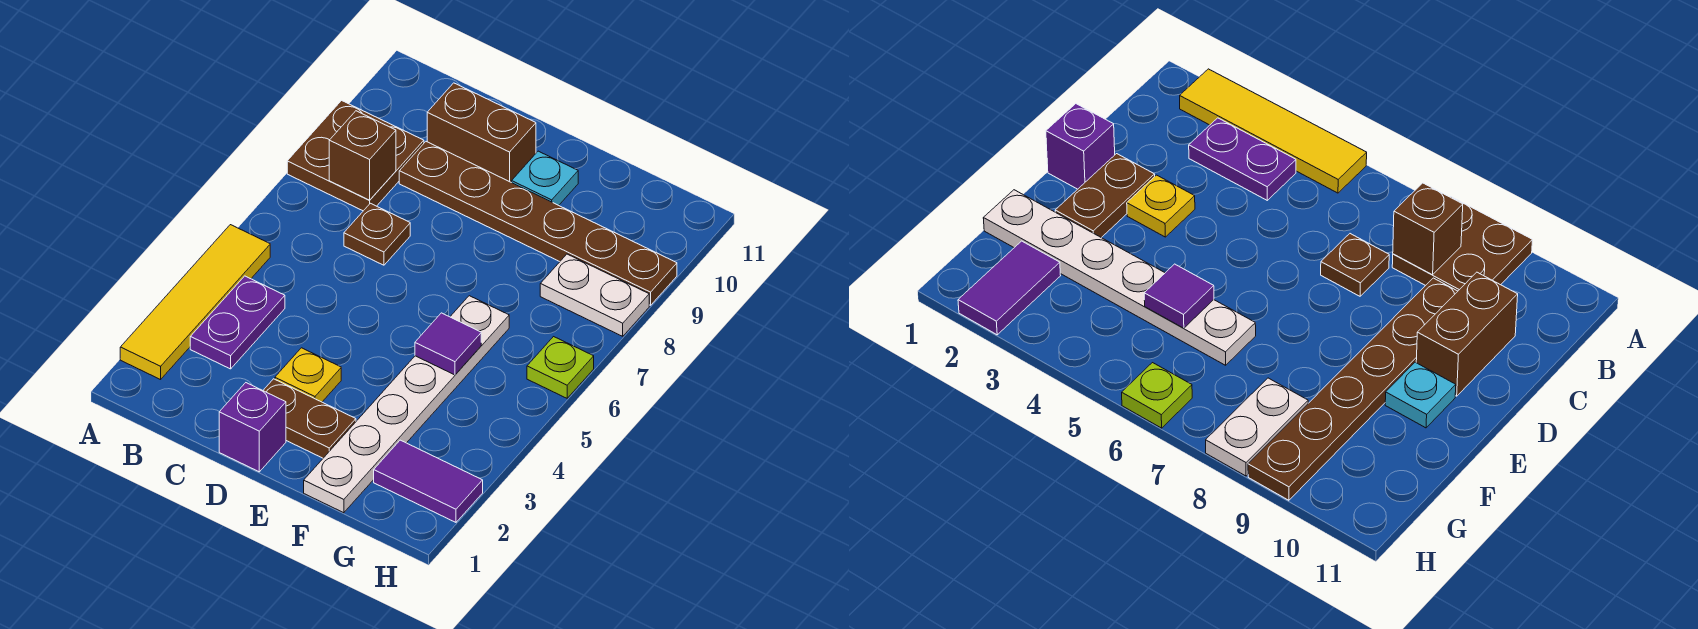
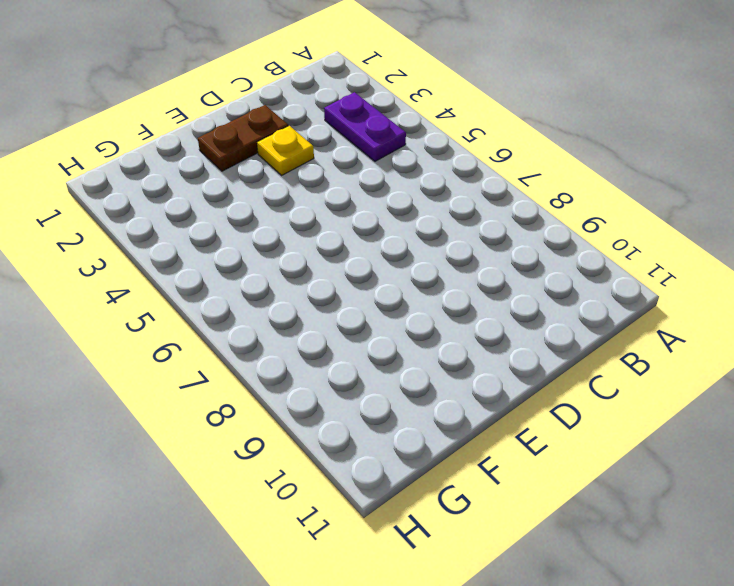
none -> yellow 1x4 tile [120,225,270,380]
none -> brown 2x2 plate [287,101,424,211]
none -> brown 1x1 plate [344,203,410,265]

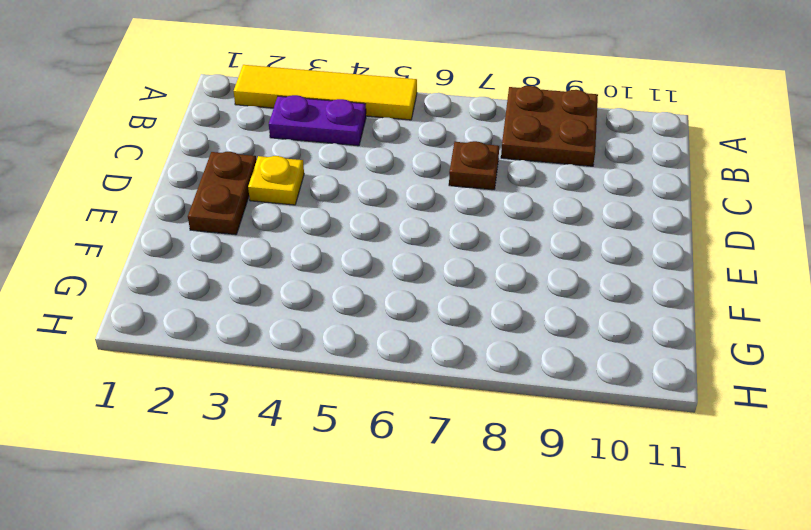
none -> brown 1x6 plate [399,142,677,305]
none -> brown 1x2 brick [427,83,536,182]
none -> purple 1x1 brick [219,383,286,472]

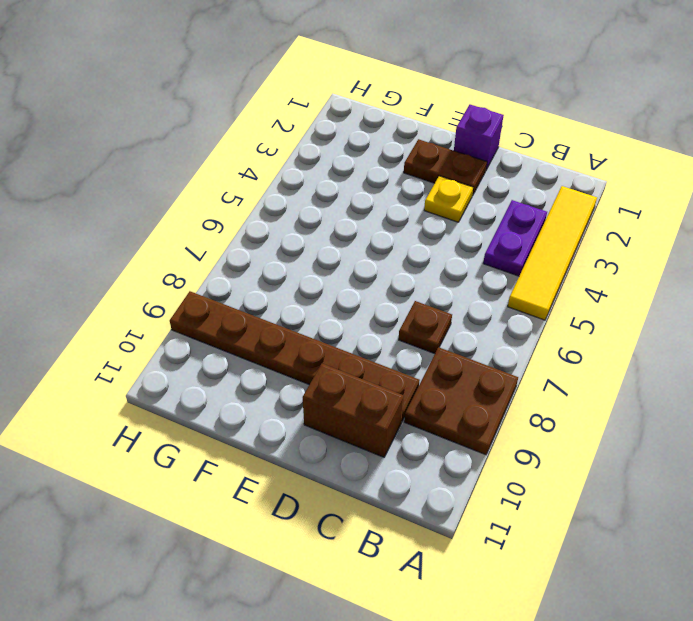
none -> cyan 1x1 plate [512,151,578,205]
none -> white 1x6 plate [304,296,509,513]
none -> purple 1x2 tile [374,440,483,522]

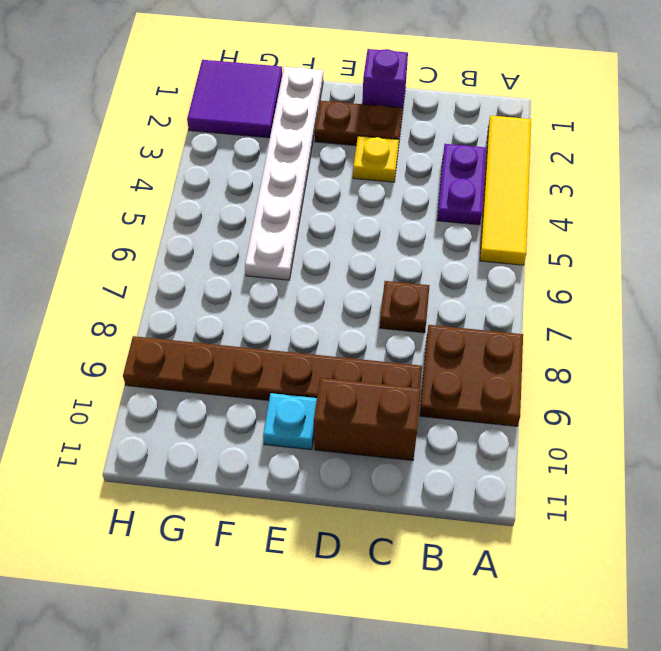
purple 2x2 tile [187,60,282,138] -> purple 1x2 tile [374,440,483,522]
none -> white 1x2 plate [540,254,649,336]
none -> lime 1x1 plate [527,337,594,398]
none -> brown 1x1 brick [329,111,396,200]

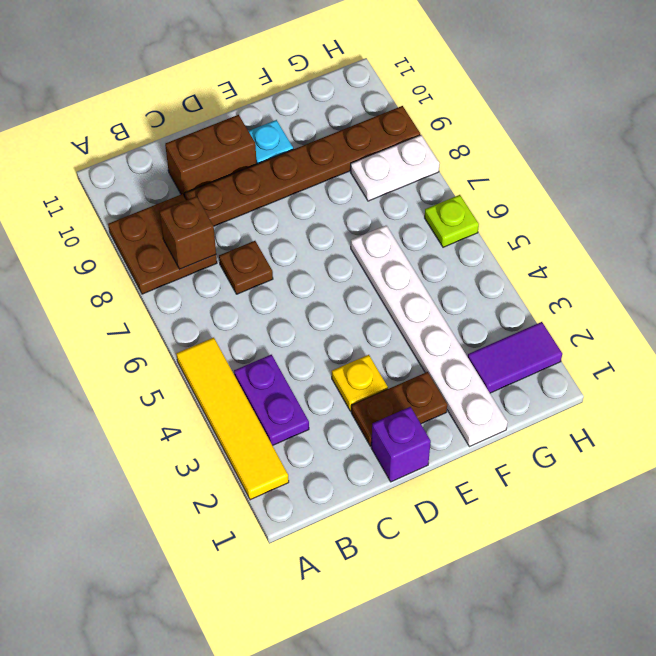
none -> purple 1x1 tile [415,313,481,375]

